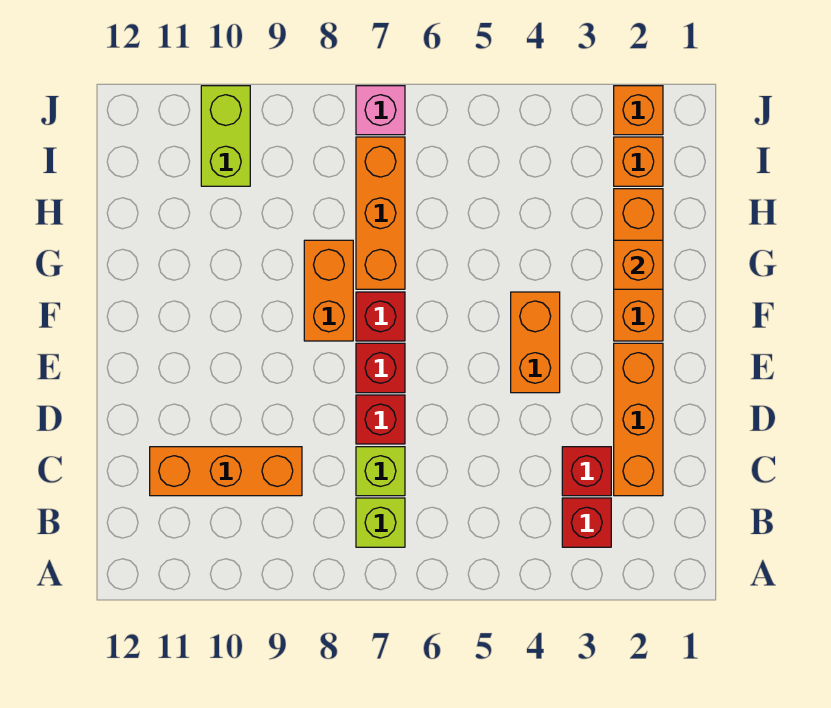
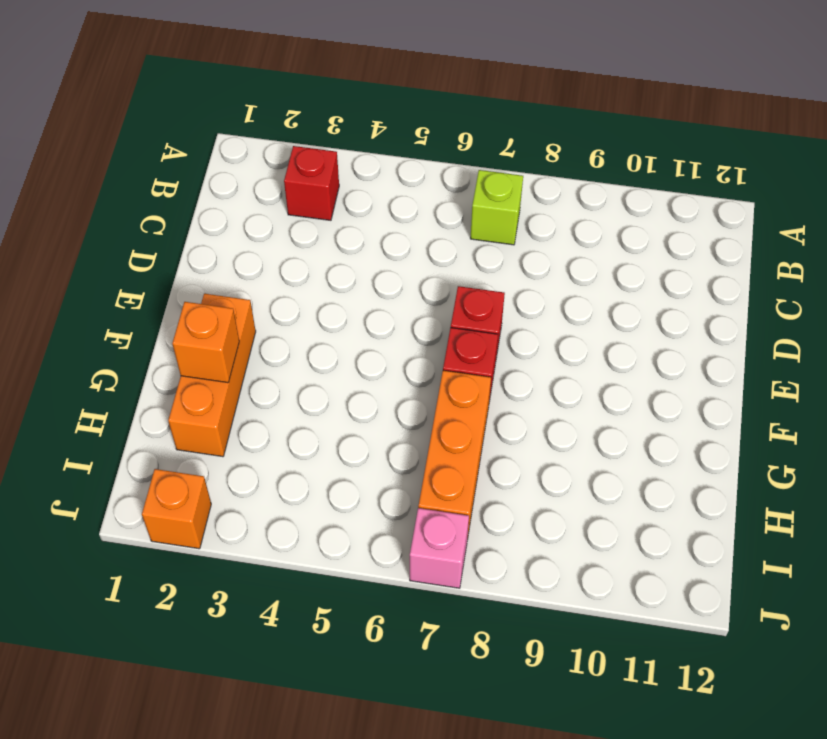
none -> orange 1x3 brick [614,343,663,496]
none -> red 1x1 brick [562,447,611,496]
none -> lime 1x1 brick [356,447,405,496]

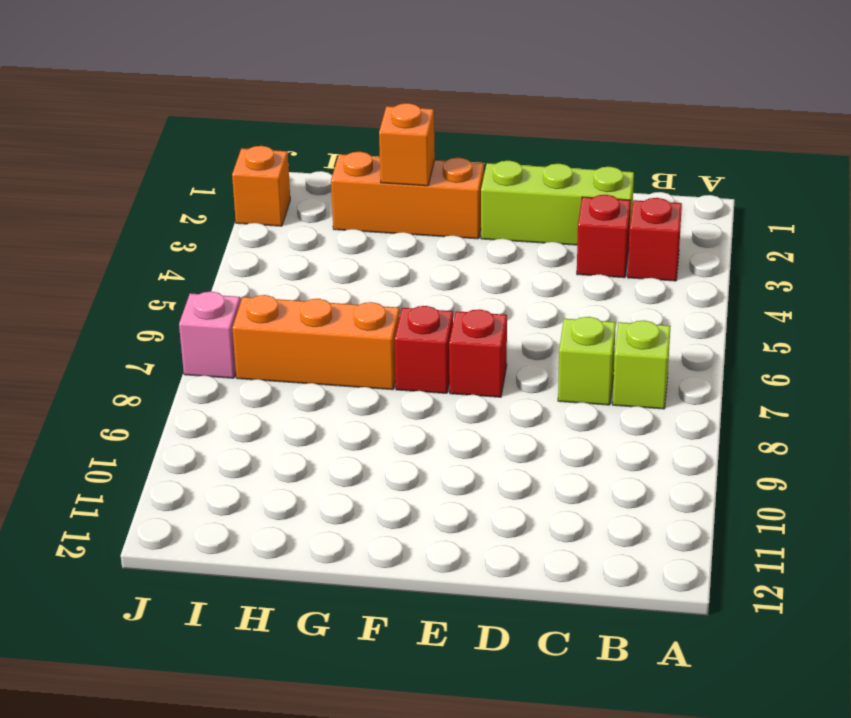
lime 1x3 brick [481,161,634,245] -> orange 1x3 brick [614,343,663,496]
none -> orange 1x3 brick [150,447,302,496]
none -> red 1x1 brick [356,395,405,444]
none -> orange 1x2 brick [511,292,560,393]

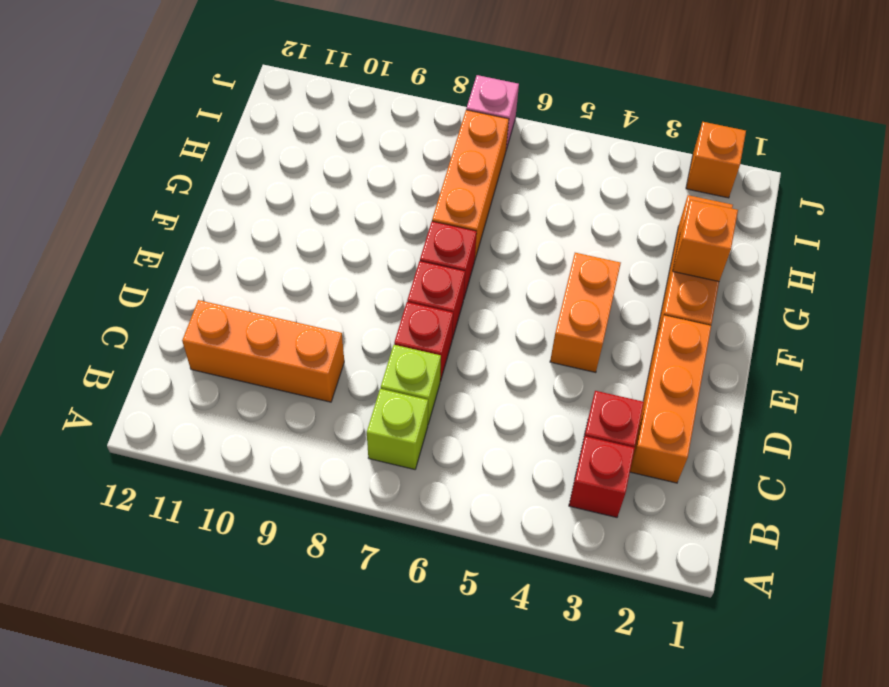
none -> orange 1x2 brick [304,240,353,341]
none -> orange 1x1 brick [614,137,663,186]
none -> lime 1x2 brick [201,86,250,186]

